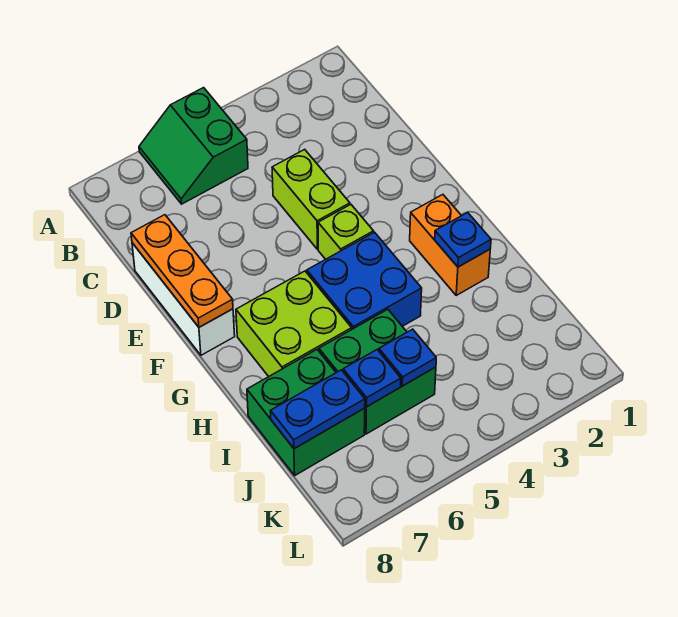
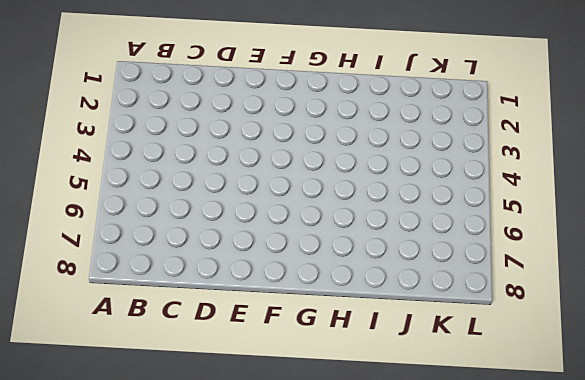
none -> green 2x2 slope [139,88,248,204]
none -> lime 1x2 brick [272,149,350,249]
none -> white 1x3 brick [132,243,235,355]

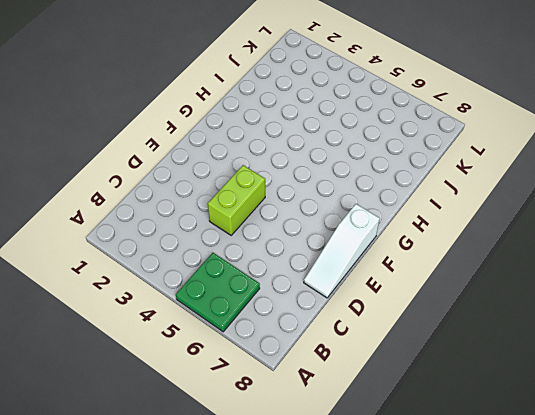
green 2x2 plate [176,253,260,332] -> green 2x2 slope [139,88,248,204]
white 1x3 slope [304,204,380,298] -> white 1x3 brick [132,243,235,355]
none -> lime 1x1 brick [318,205,374,259]
none -> orange 1x2 brick [410,195,490,295]
none -> blue 2x2 brick [307,232,422,329]

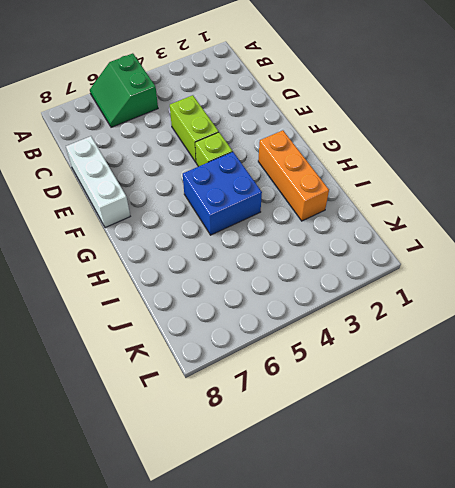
orange 1x3 brick [258,130,329,221] -> orange 1x2 brick [410,195,490,295]
none -> lime 2x2 brick [236,271,352,377]
none -> green 2x2 brick [319,309,436,434]
none -> green 2x2 brick [247,350,365,475]

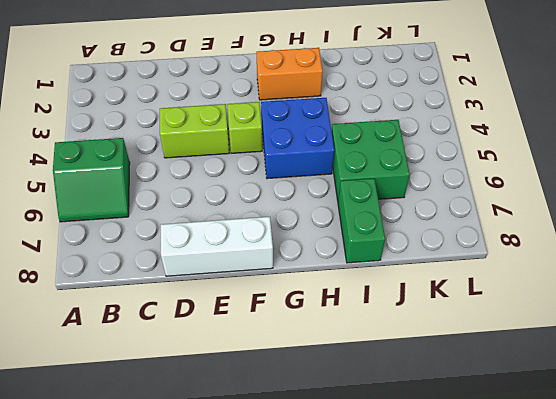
green 1x2 brick [338,179,385,263] -> green 2x2 brick [247,350,365,475]
none -> lime 2x2 brick [236,271,352,377]
none -> orange 1x3 plate [131,215,233,327]
none -> blue 1x1 plate [435,212,491,267]

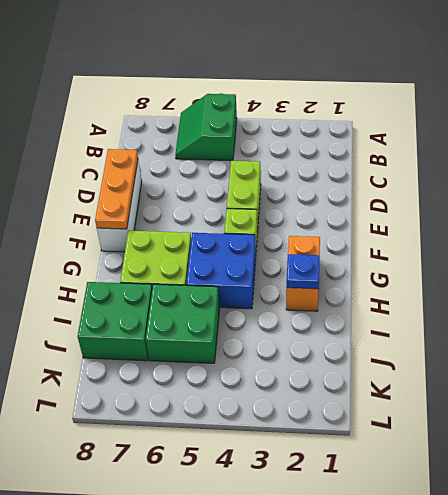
none -> blue 1x1 plate [379,329,436,386]
none -> blue 1x1 plate [343,350,401,407]
none -> blue 1x2 plate [271,370,365,449]

